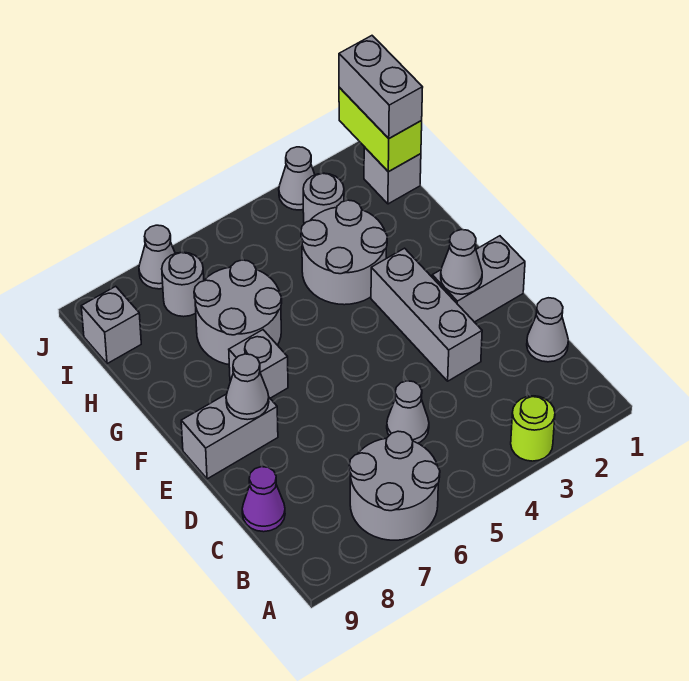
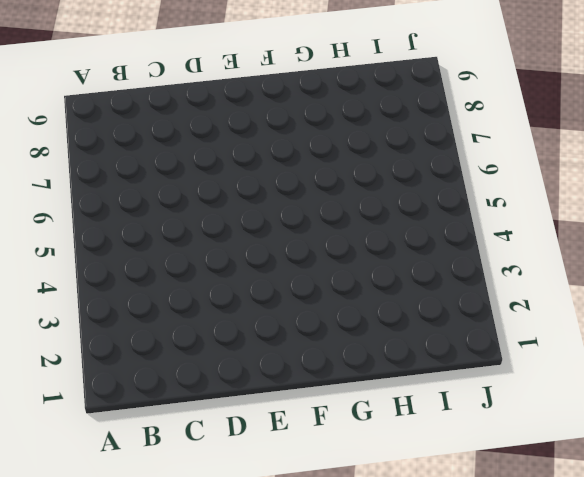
none -> lime 1x1 round brick [511,396,555,461]
none -> grey 2x2 round brick [349,431,440,540]
none -> grey 1x1 cone [527,298,568,362]

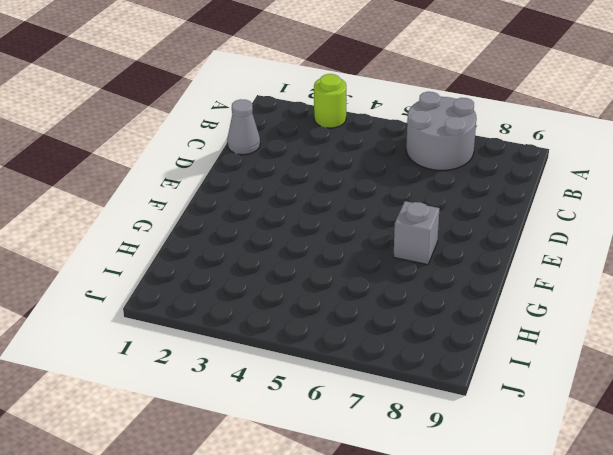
none -> grey 1x1 cone [387,381,429,443]
none -> purple 1x1 cone [242,467,285,532]
none -> grey 1x3 brick [371,248,482,381]

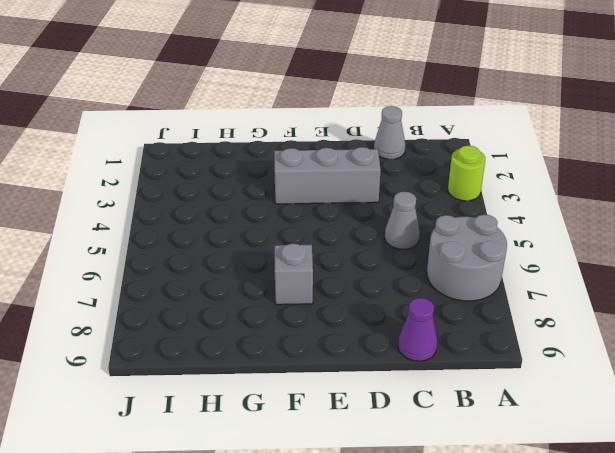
none -> grey 1x2 brick [432,236,525,322]
none -> grey 1x2 brick [181,394,278,479]
none -> grey 2x2 round brick [301,200,387,305]

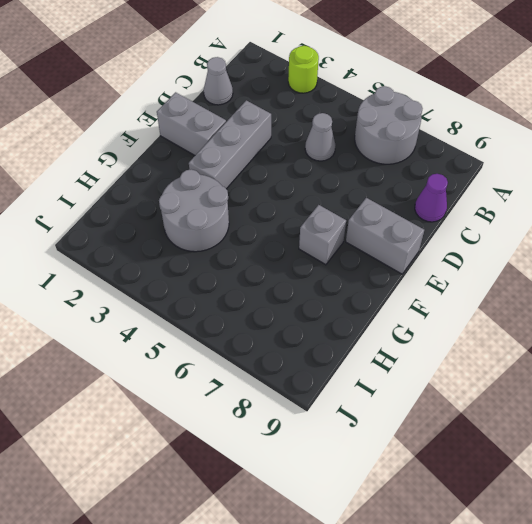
none -> grey 2x2 round brick [194,260,282,365]
none -> grey 1x1 brick [364,147,421,204]
none -> grey 1x1 round brick [303,173,344,224]

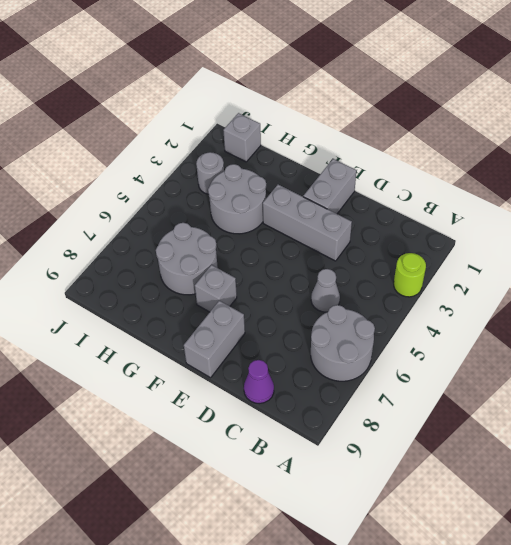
none -> grey 1x1 cone [527,298,568,362]
none -> grey 1x1 round brick [162,252,204,317]
none -> grey 1x1 brick [81,286,141,364]

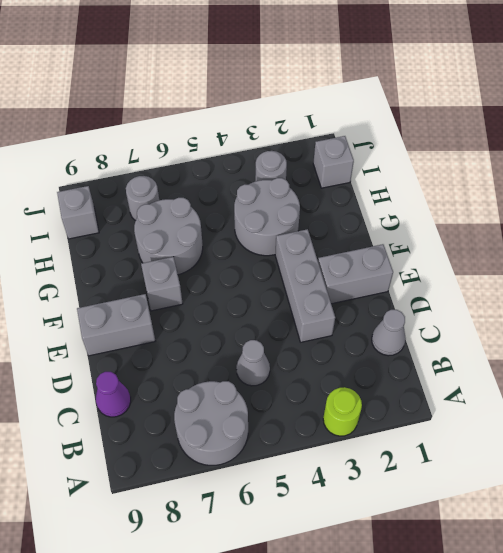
none -> grey 1x1 cone [279,147,315,210]
none -> grey 1x1 cone [139,225,175,289]
none -> grey 1x1 cone [441,230,482,294]

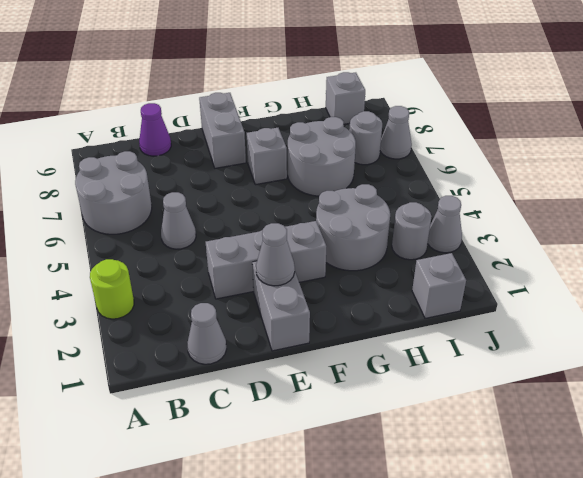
none -> grey 1x1 cone [226,354,269,420]
none -> lime 1x2 brick [339,88,422,172]
none -> grey 1x2 brick [339,36,423,138]

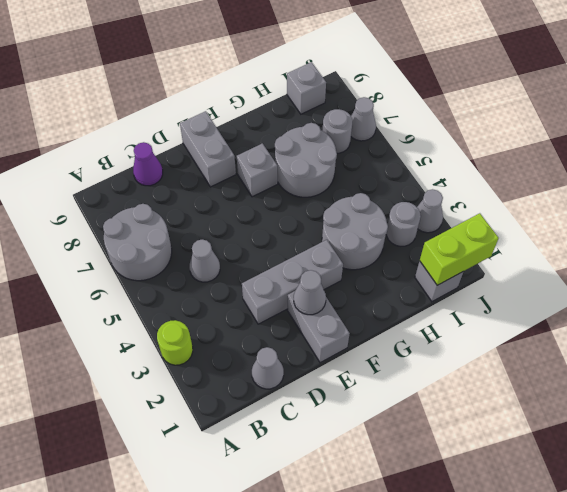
none -> grey 1x1 cone [226,354,269,420]
none -> grey 1x2 brick [339,36,423,138]

